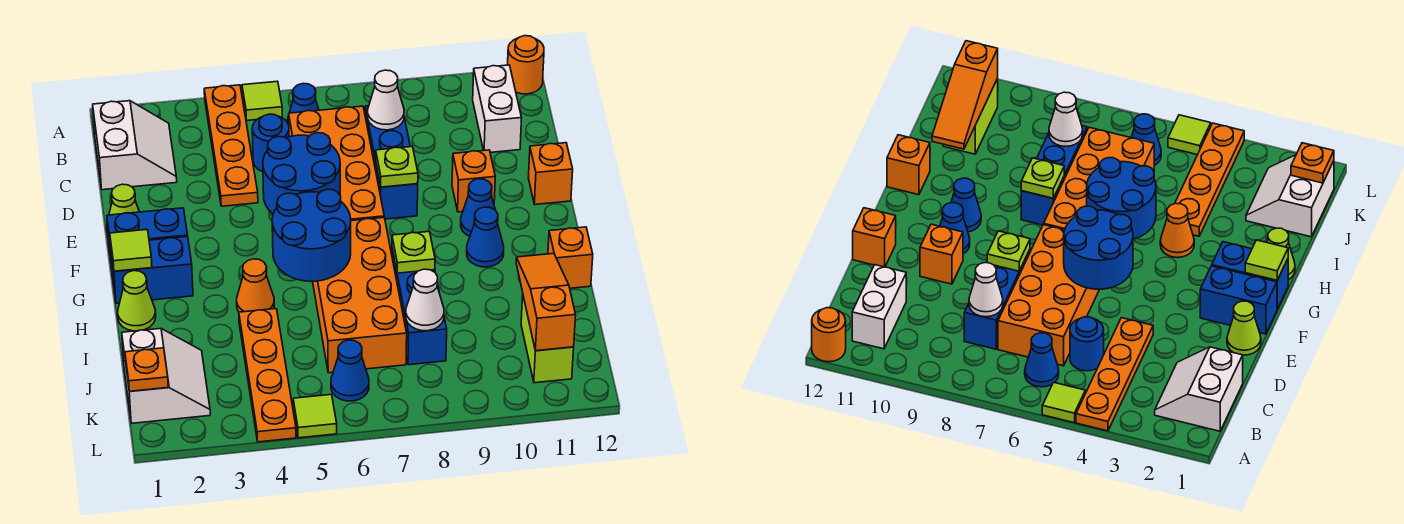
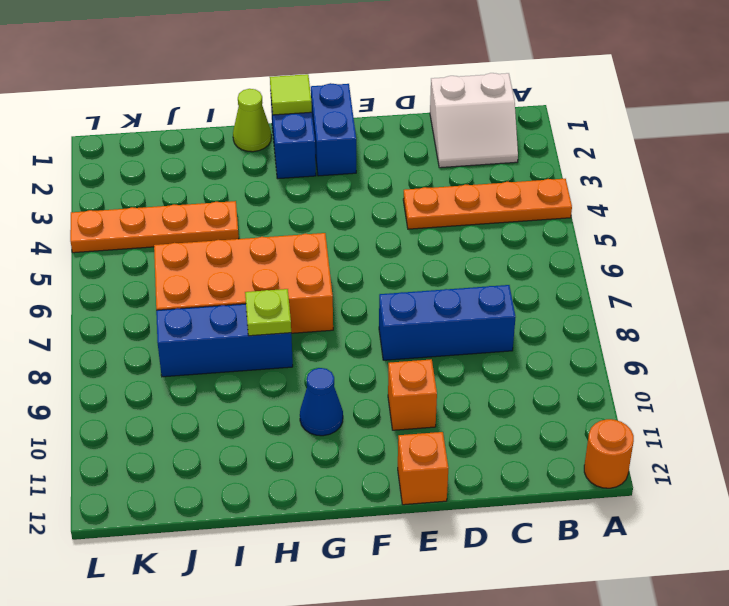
none -> lime 1x1 tile [242,81,282,120]
none -> blue 1x1 cone [287,84,319,125]
none -> white 1x2 brick [473,65,522,152]
none -> blue 1x1 round brick [252,114,289,172]

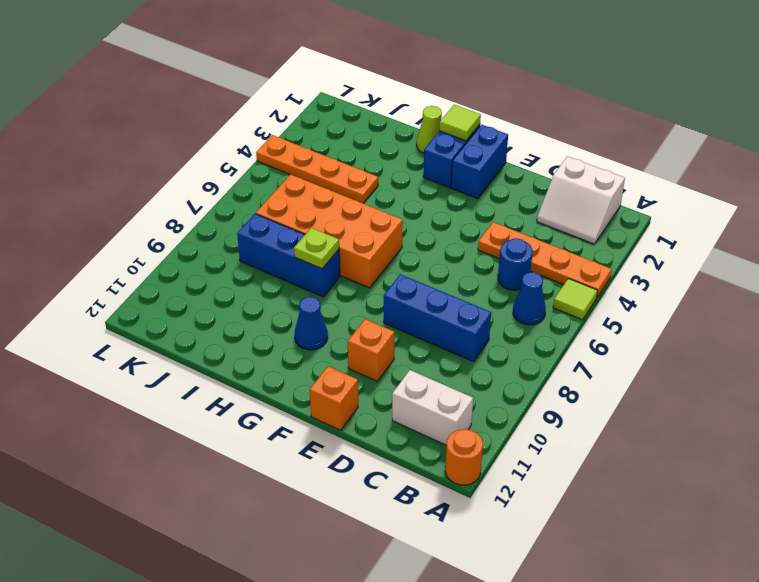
none -> orange 2x4 brick [289,106,384,221]
none -> lime 1x1 cone [107,184,139,234]
none -> blue 1x1 cone [461,179,495,236]
none -> orange 1x1 cone [237,259,274,312]

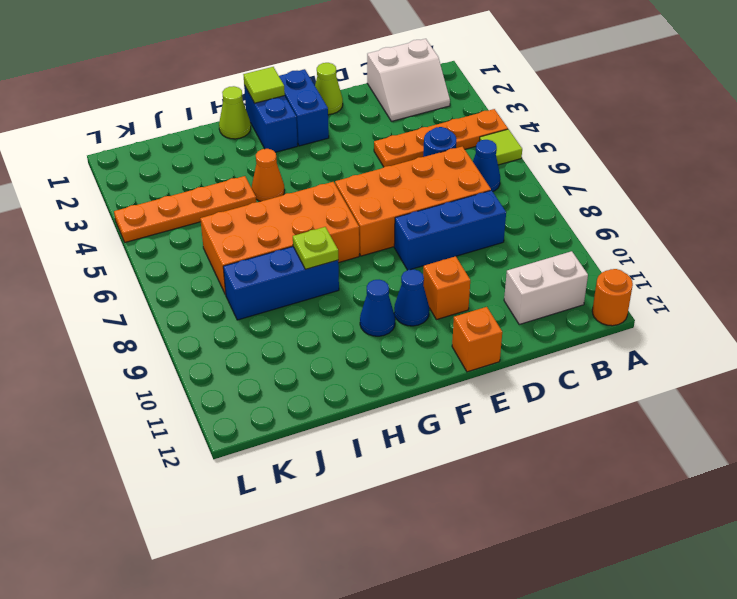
none -> orange 1x1 brick [548,227,593,288]
none -> white 2x2 slope [122,329,210,423]
none -> lime 1x2 brick [521,296,574,383]
none -> blue 1x1 cone [331,340,369,401]

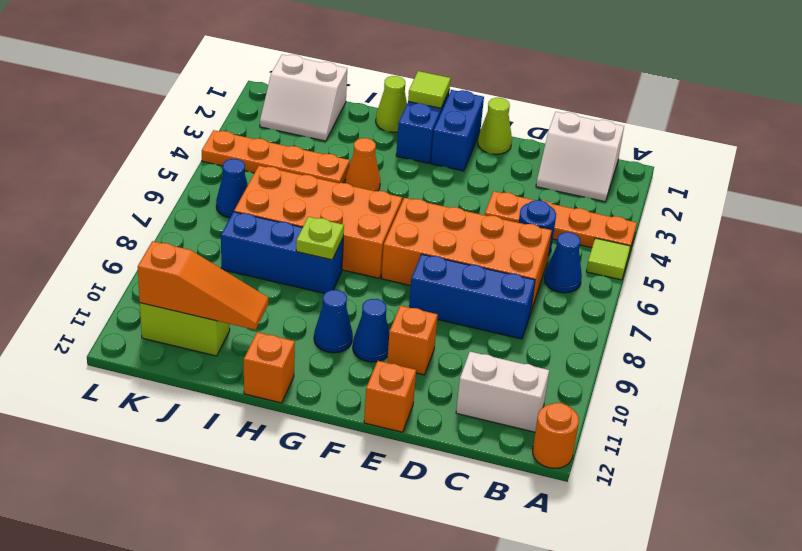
none -> lime 1x1 tile [293,395,337,438]
none -> white 1x1 cone [368,70,404,130]
none -> blue 2x2 round brick [263,133,340,214]
none -> lime 1x1 plate [376,147,418,187]

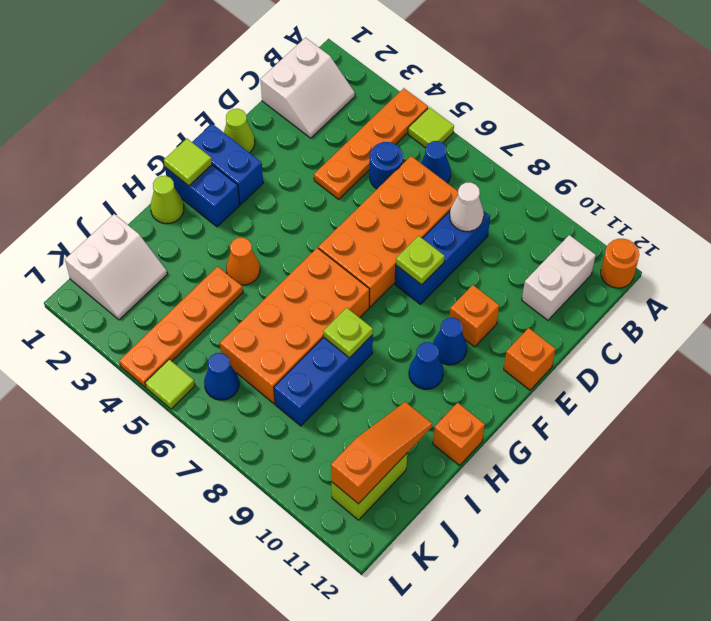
none -> blue 2x2 round brick [263,133,340,214]
none -> blue 2x2 round brick [272,189,351,281]
none -> white 1x1 cone [406,269,444,331]
none -> orange 1x1 plate [125,348,168,391]

